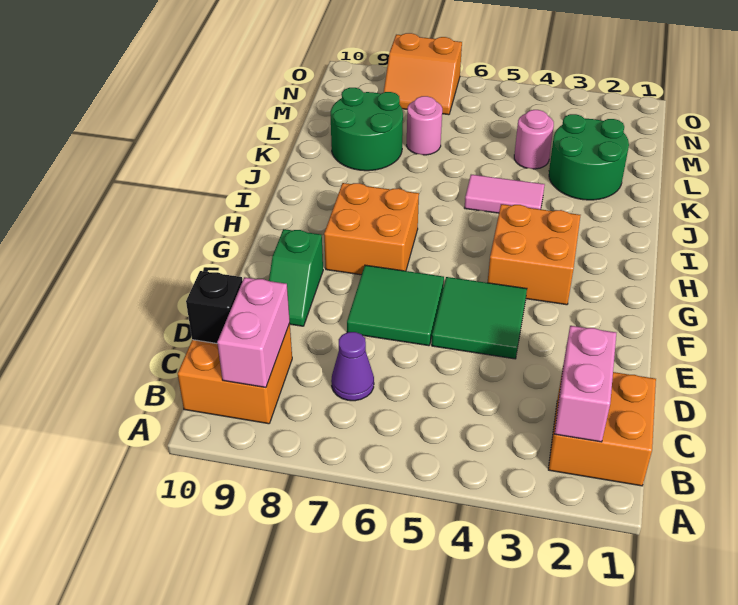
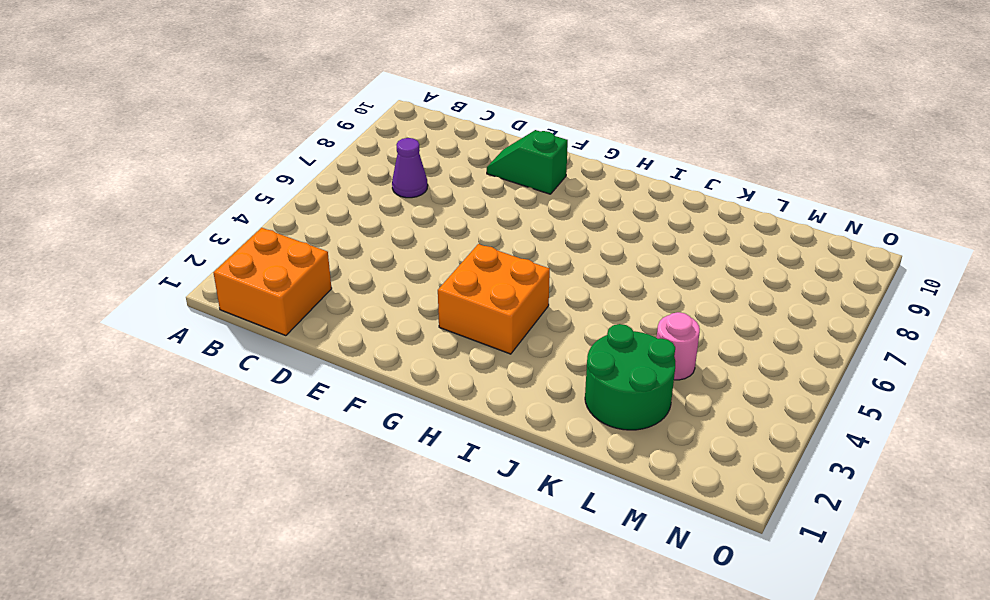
none -> orange 2x2 brick [178,324,292,424]
none -> green 2x2 tile [432,277,527,359]
none -> green 2x2 tile [347,265,444,346]

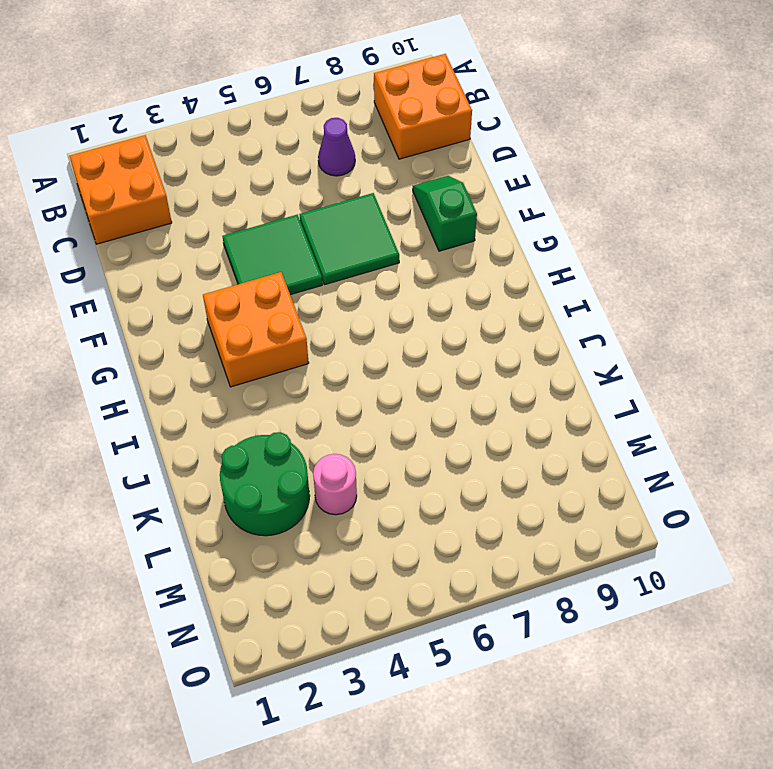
none -> orange 2x2 brick [324,183,419,275]
none -> pink 1x2 tile [464,175,545,213]
none -> green 2x2 round brick [331,88,403,171]

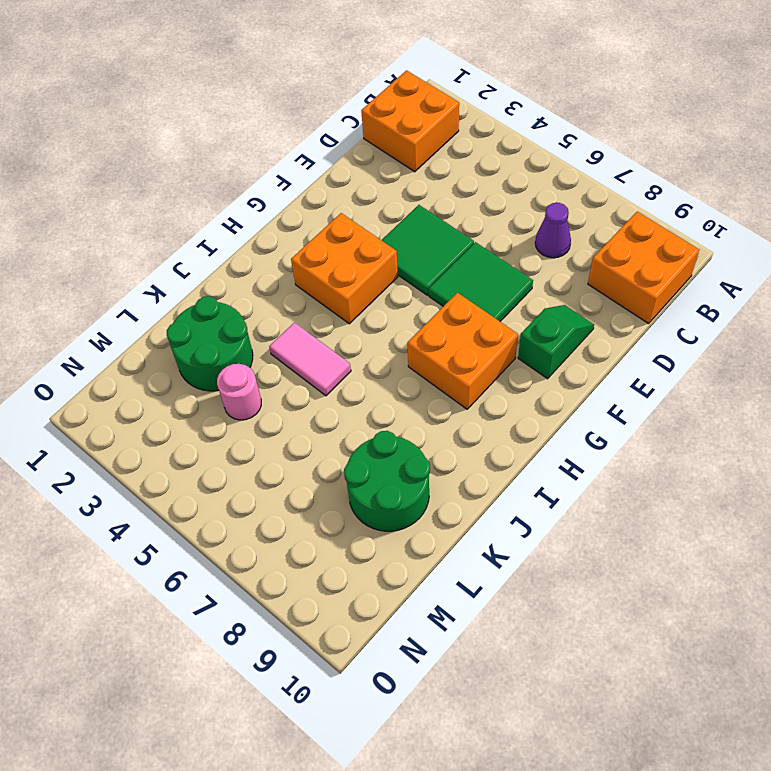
none -> pink 1x1 round brick [407,96,442,155]
none -> orange 2x2 slope [384,33,462,115]
none -> pink 1x2 brick [555,326,616,442]

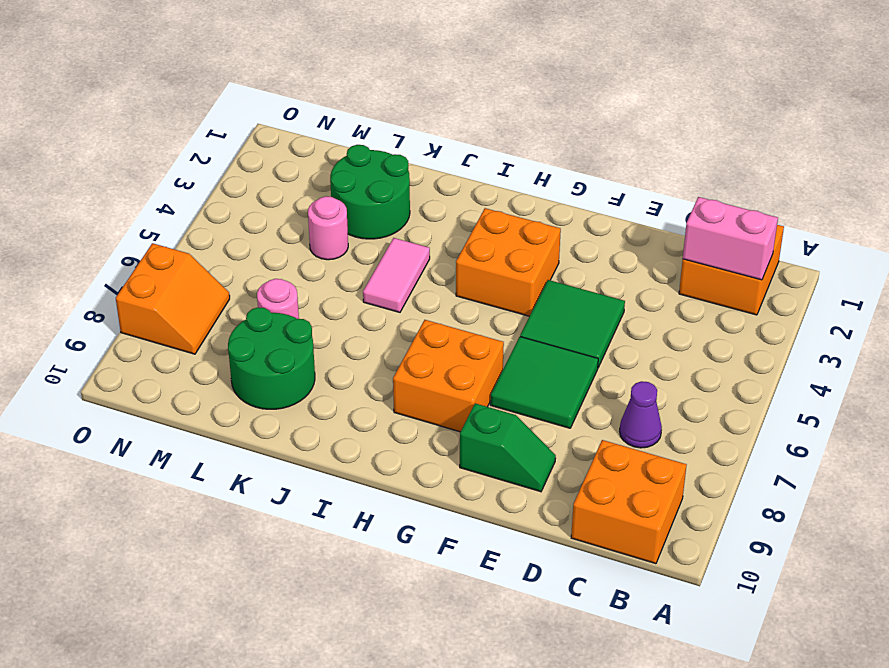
none -> pink 1x2 brick [217,277,290,387]
none -> black 1x1 brick [186,271,242,343]

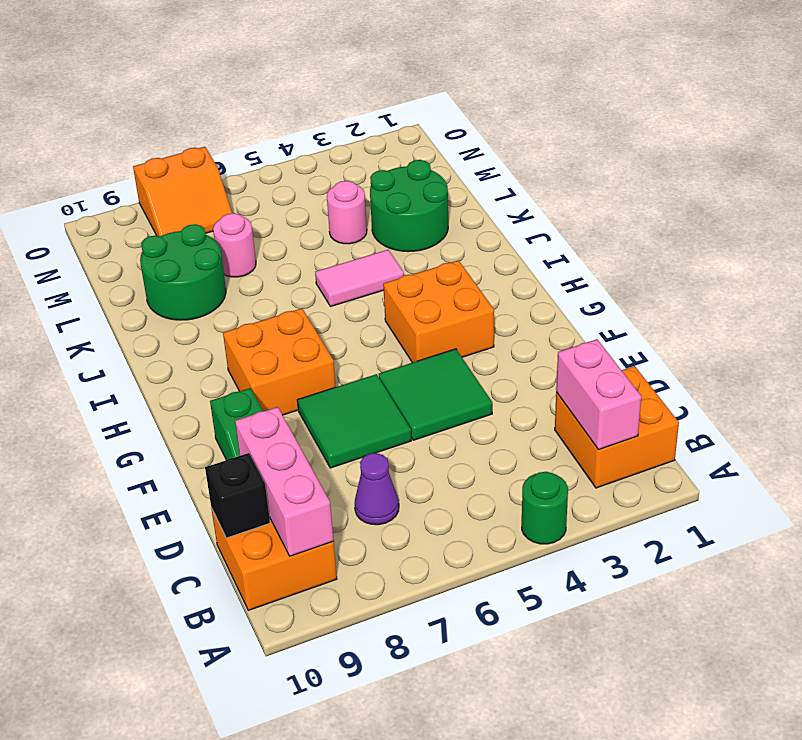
green 1x1 round brick [522,472,568,544] -> none
pink 1x3 brick [235,407,333,556] -> pink 1x2 brick [217,277,290,387]

